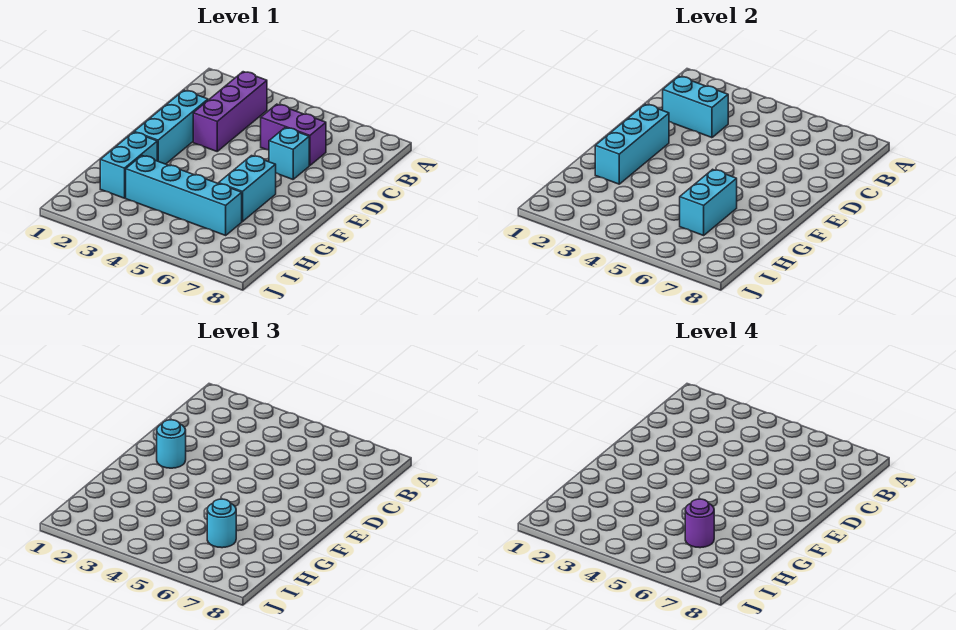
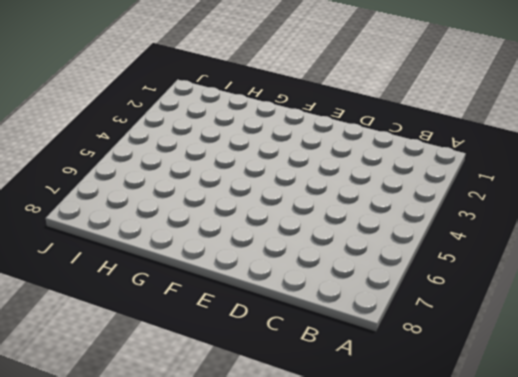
none -> purple 1x3 brick [193,72,267,151]
none -> purple 1x2 brick [261,104,326,166]
none -> cyan 1x3 brick [134,90,208,164]

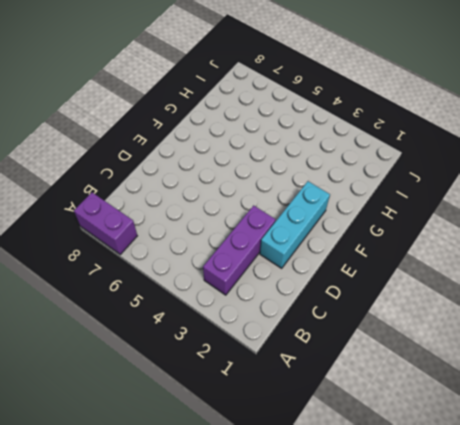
purple 1x2 brick [74,193,137,254] -> purple 1x2 brick moved to [261,104,326,166]
none -> cyan 1x1 brick [269,128,309,179]
none -> cyan 1x2 brick [219,156,276,222]
none -> cyan 1x2 brick [100,132,157,198]

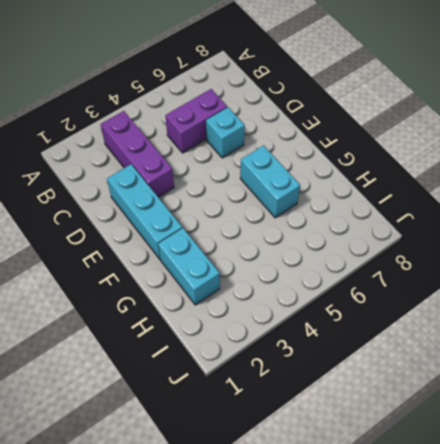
none -> cyan 1x4 brick [126,156,242,235]
none -> cyan 1x2 brick [663,76,728,138]
none -> cyan 1x3 brick [595,104,669,184]

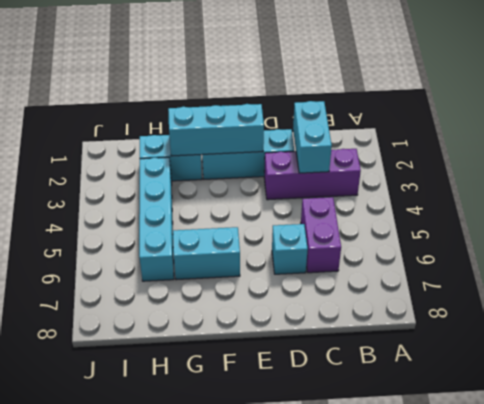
none -> cyan 1x2 brick [680,169,737,235]
none -> cyan 1x1 round brick [157,420,186,468]
none -> cyan 1x1 round brick [207,499,236,548]

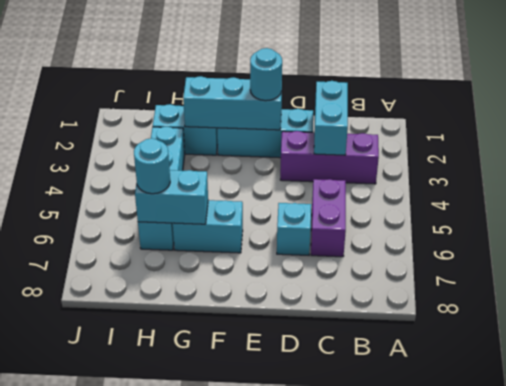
none -> purple 1x1 round brick [685,499,714,548]

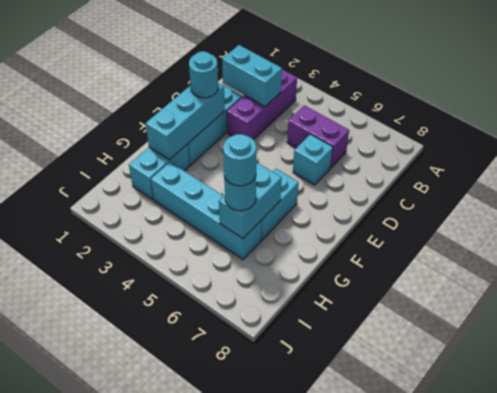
cyan 1x1 round brick [223,134,256,186] -> purple 1x1 round brick [685,499,714,548]

